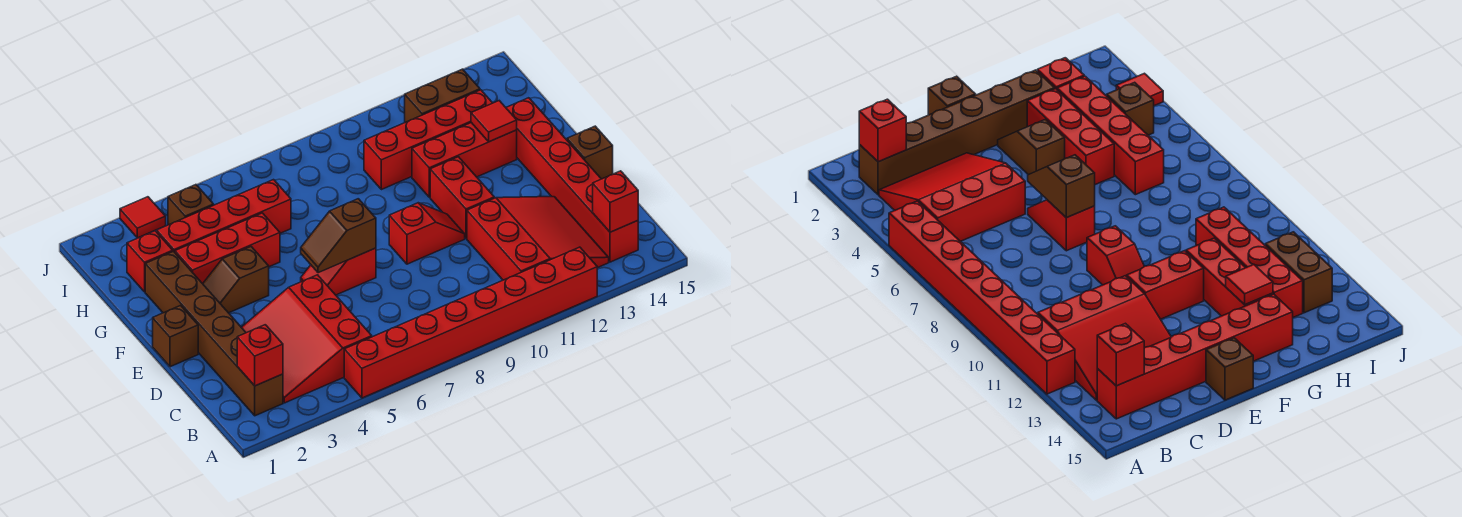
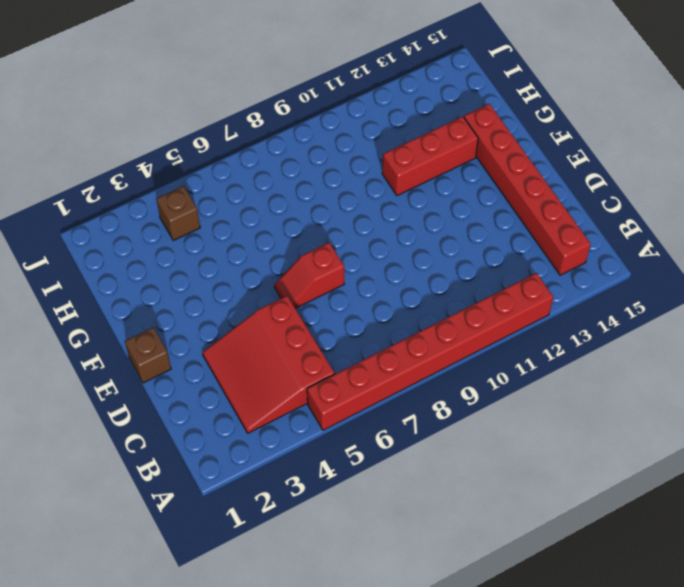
none -> brown 1x6 brick [145,251,283,416]
none -> red 3x3 slope [467,197,609,280]
none -> red 1x2 slope [389,203,465,264]

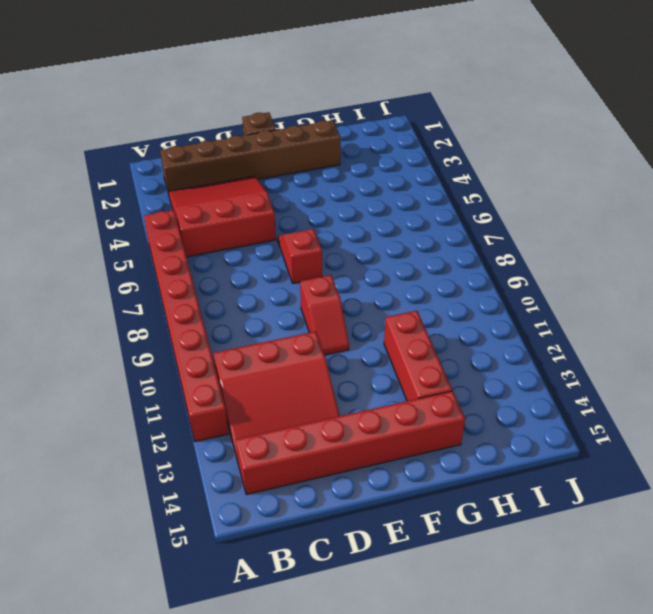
none -> red 1x2 brick [430,157,494,239]
none -> brown 1x1 brick [567,126,613,179]
none -> brown 1x2 slope [203,247,269,313]

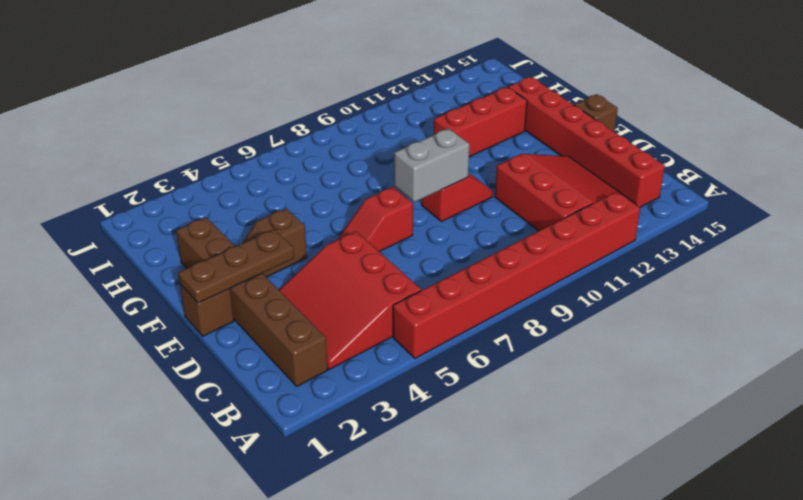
brown 1x3 plate [178,229,294,303] -> none
grey 1x2 brick [394,129,469,202] -> none
none -> red 1x2 brick [430,157,494,239]
none -> red 1x3 brick [175,213,280,284]
none -> red 1x1 brick [127,231,173,292]

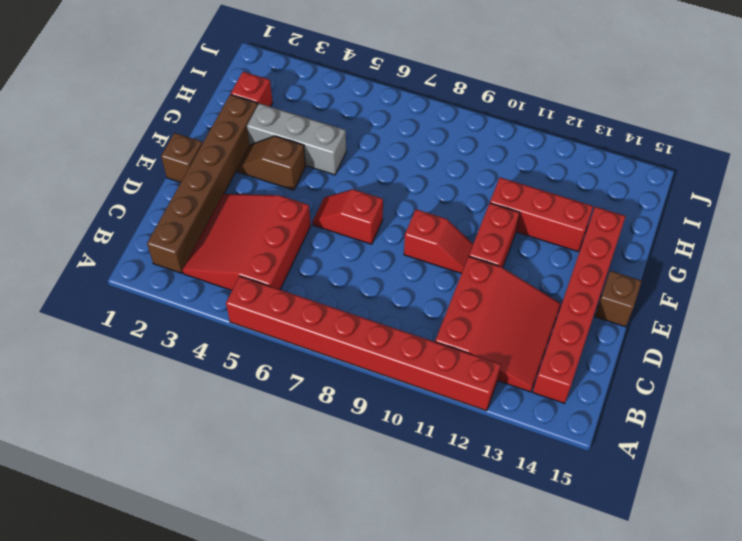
grey 1x3 brick [247,103,346,175] -> red 1x3 brick [175,213,280,284]
none -> red 1x4 brick [157,180,291,252]
none -> red 1x4 brick [364,90,492,190]
none -> brown 1x1 brick [168,185,214,225]

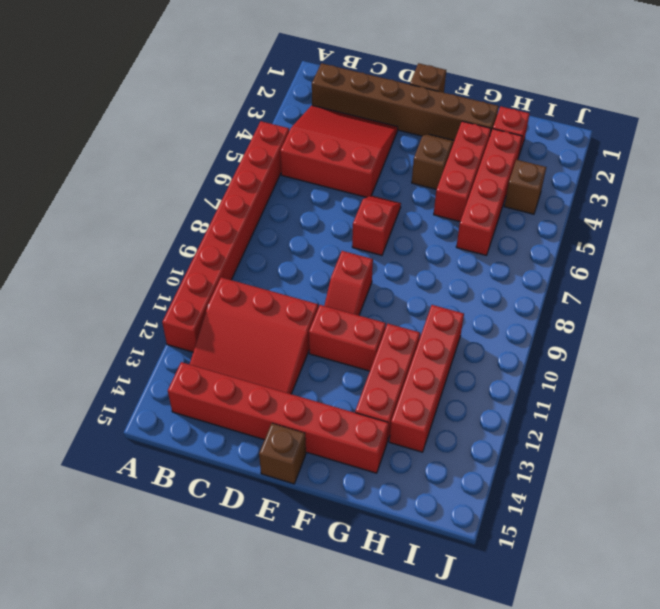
none -> brown 1x2 brick [405,69,480,122]
none -> red 1x1 tile [120,197,166,238]
none -> red 1x1 brick [237,325,283,386]

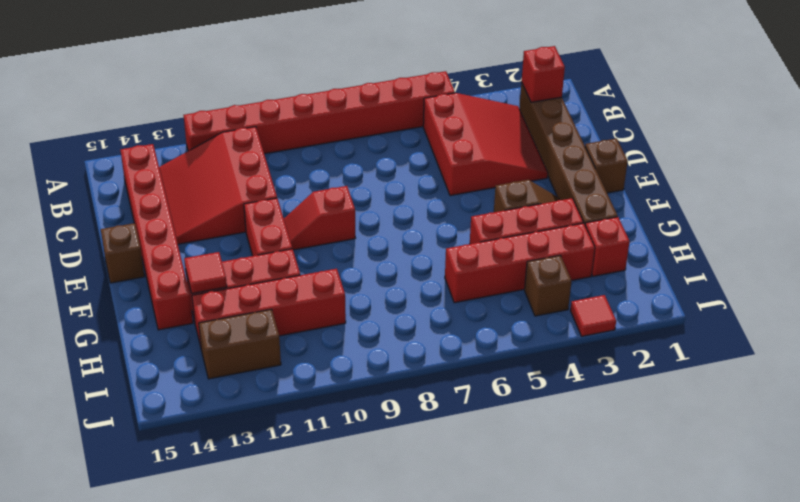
none -> red 1x2 slope [301,248,376,295]
none -> red 1x1 brick [593,171,638,232]
none -> brown 1x2 slope [301,199,376,273]

